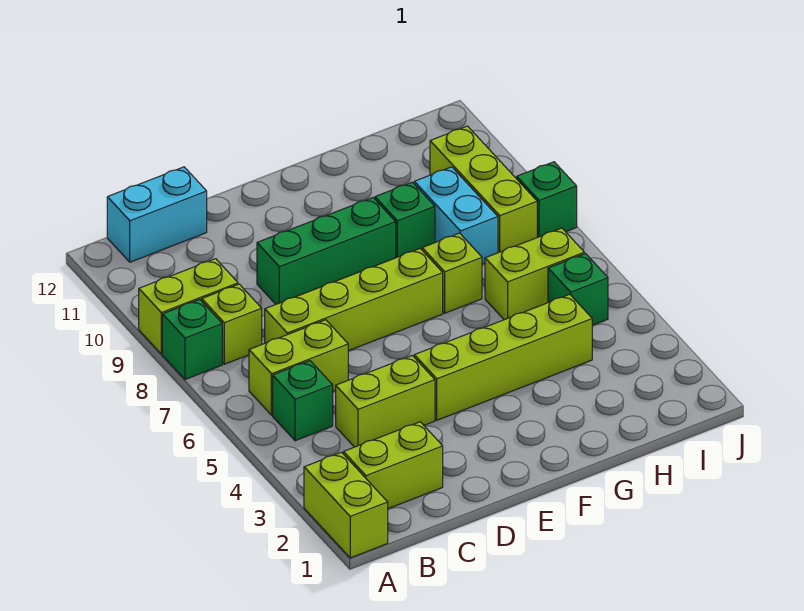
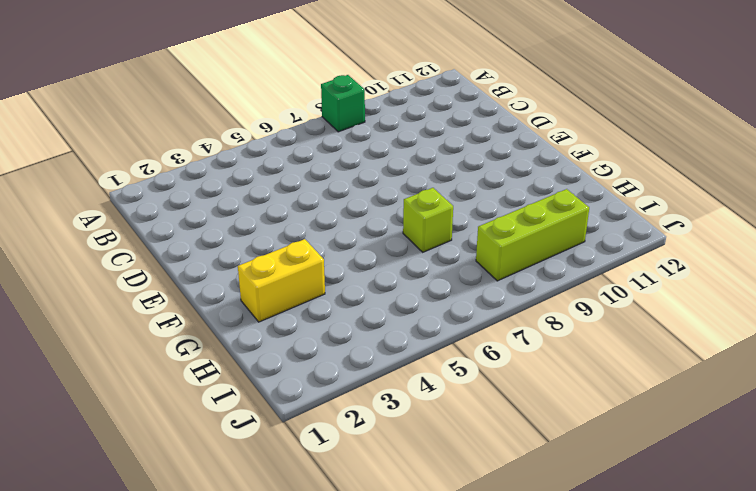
yellow 1x2 brick [238,239,325,322] -> none
none -> lime 1x2 brick [304,452,388,558]
none -> lime 1x2 brick [139,259,238,354]
none -> lime 1x2 brick [343,422,443,509]

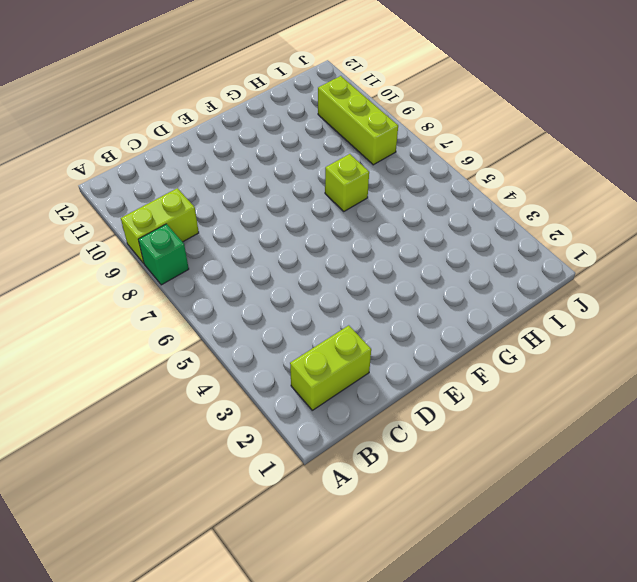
none -> lime 1x2 brick [304,452,388,558]
none -> green 1x1 brick [273,361,333,441]
none -> lime 1x2 brick [249,320,348,415]

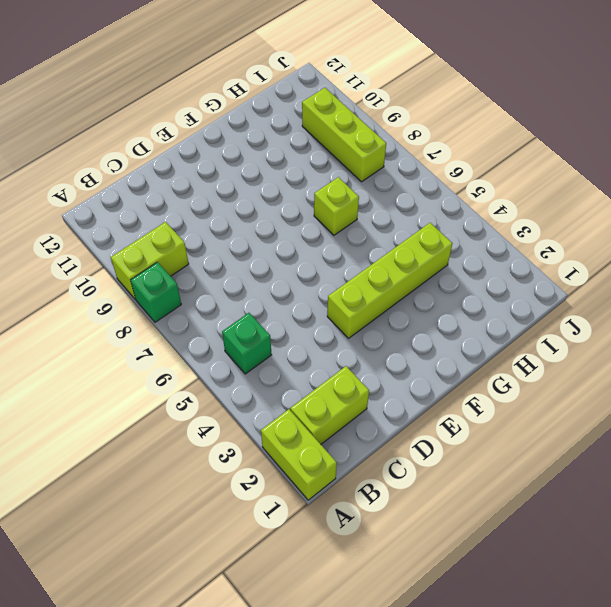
none -> lime 1x2 brick [249,320,348,415]
none -> lime 1x1 brick [202,284,262,364]
none -> cyan 1x2 brick [107,167,207,262]

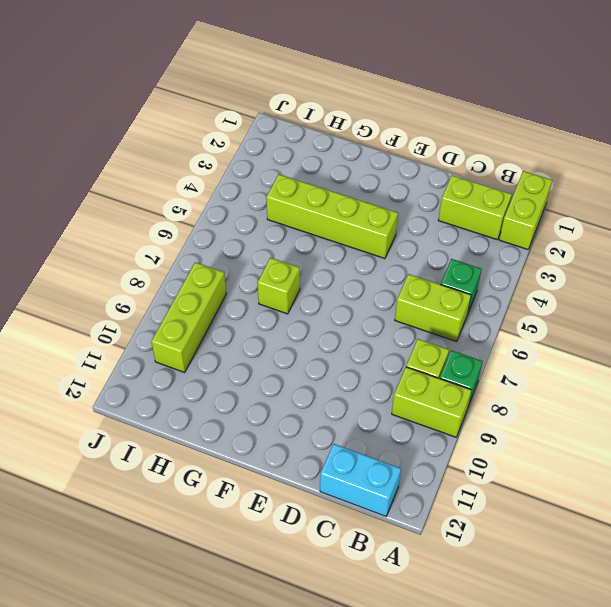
none -> lime 1x2 brick [336,356,435,447]
none -> lime 1x4 brick [265,249,443,351]
none -> green 1x3 brick [257,198,396,304]

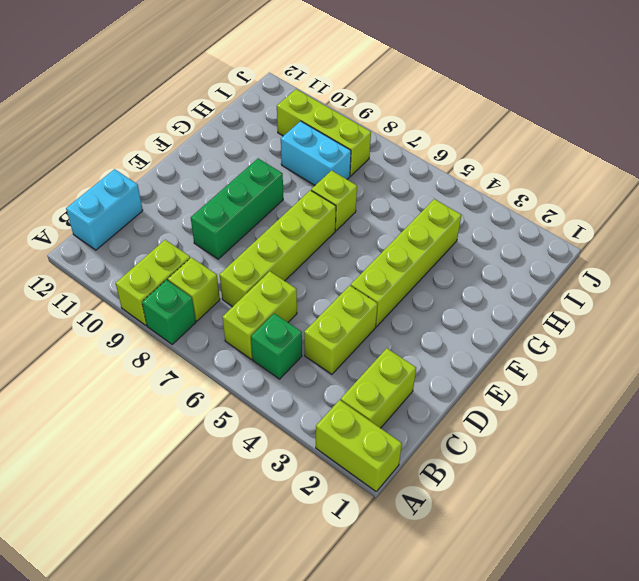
none -> green 1x1 brick [375,182,435,258]
none -> lime 1x2 brick [485,228,584,320]
none -> green 1x1 brick [548,254,608,325]

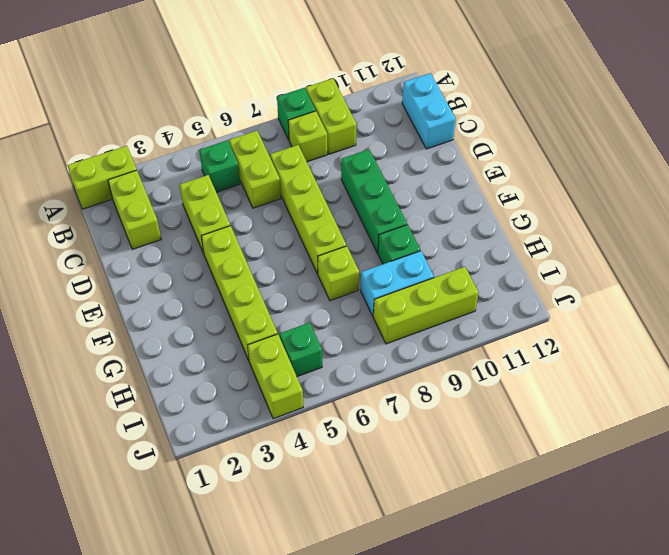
lime 1x2 brick [248,334,303,419] -> lime 1x2 brick moved to [485,228,584,320]
none -> green 1x1 brick [517,162,577,237]

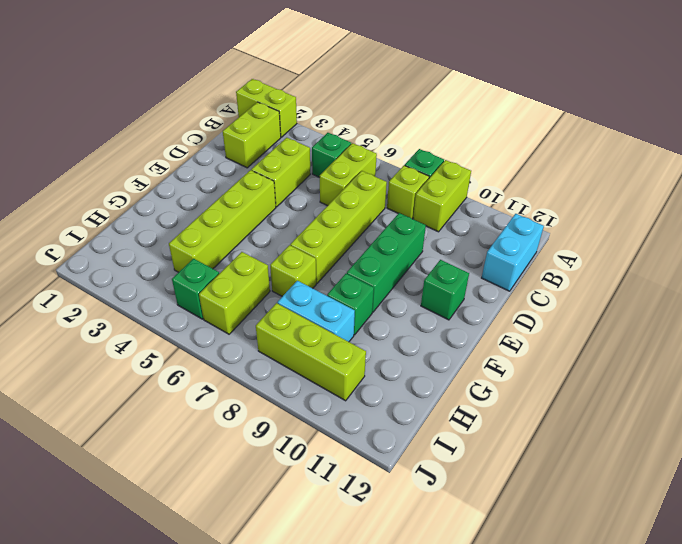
green 1x1 brick [421,260,469,320] -> green 1x1 brick moved to [517,162,577,237]

